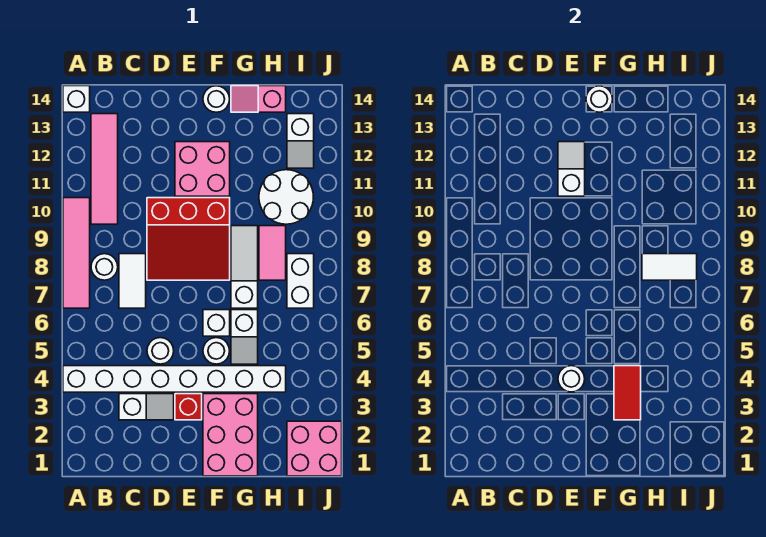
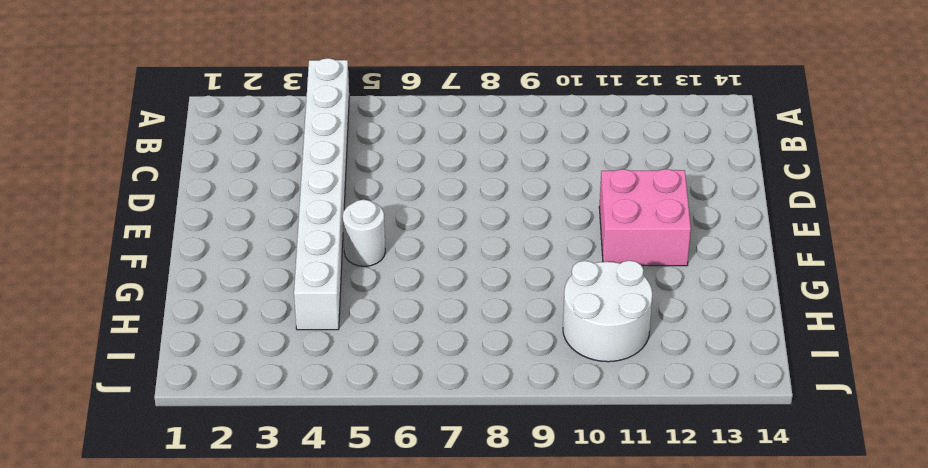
none -> pink 1x4 tile [63,198,90,308]
none -> white 1x1 brick [63,86,90,112]
none -> white 1x1 round brick [91,254,118,280]

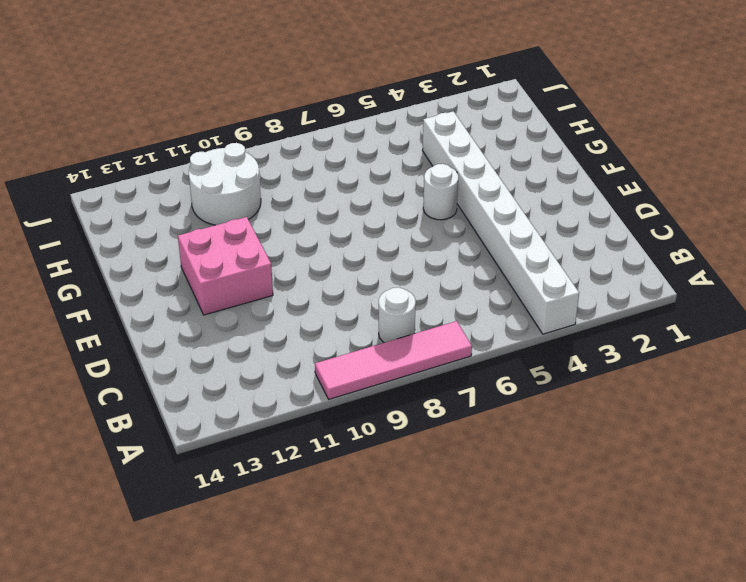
none -> white 1x1 brick [63,86,90,112]
none -> pink 1x4 tile [91,114,118,224]
none -> white 1x2 slope [119,394,174,420]

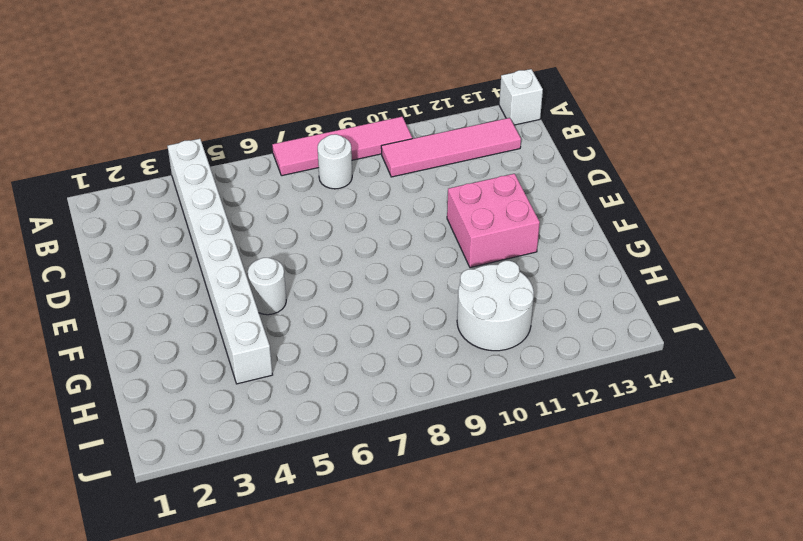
none -> white 1x2 slope [119,394,174,420]
none -> white 1x2 tile [119,254,146,308]
none -> white 1x1 round brick [147,338,174,364]

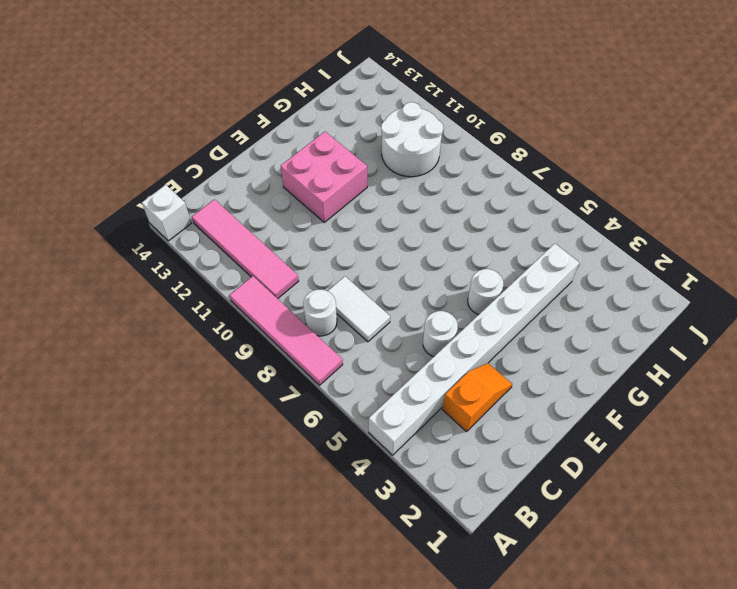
orange 1x2 slope [442,363,512,431] -> white 1x2 slope [119,394,174,420]
none -> red 3x3 slope [147,198,230,280]
none -> red 1x1 brick [175,394,202,420]
none -> pink 2x3 brick [203,394,258,476]

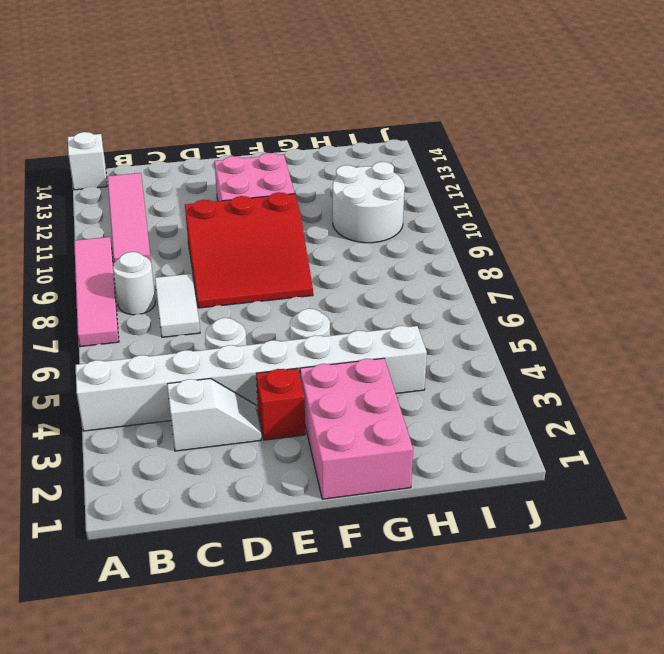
none -> white 1x1 brick [203,310,230,336]
none -> white 1x1 round brick [203,86,230,112]
none -> white 1x2 slope [231,310,258,364]

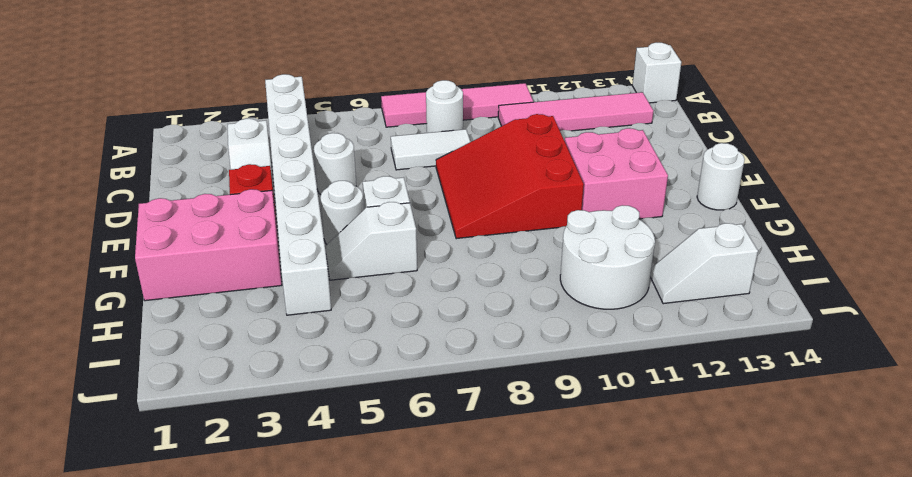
none -> white 1x3 slope [231,226,258,308]
none -> pink 1x2 slope [231,86,286,112]
none -> pink 1x2 tile [259,226,286,280]

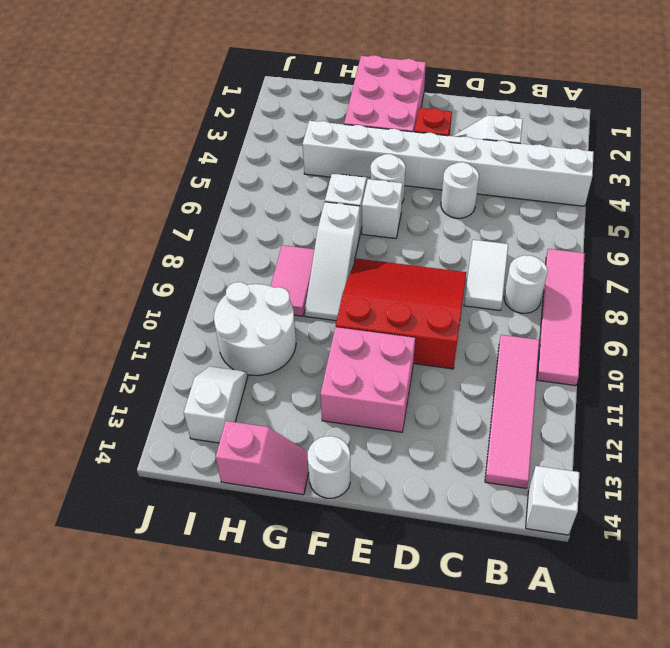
none -> pink 2x2 brick [287,421,342,476]
none -> white 1x2 brick [287,254,314,308]
none -> white 1x1 round brick [558,366,585,392]

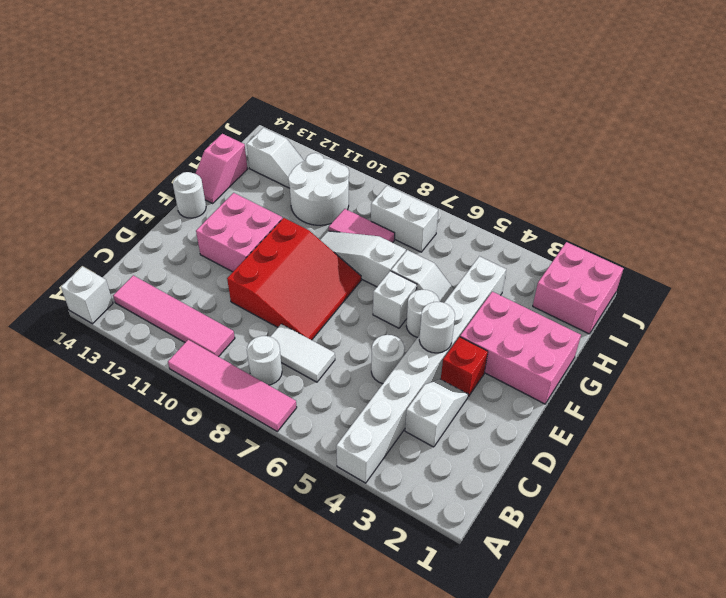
none -> white 1x2 slope [558,142,585,196]
none -> white 1x1 round brick [586,86,613,112]
none -> red 1x2 tile [614,366,641,420]

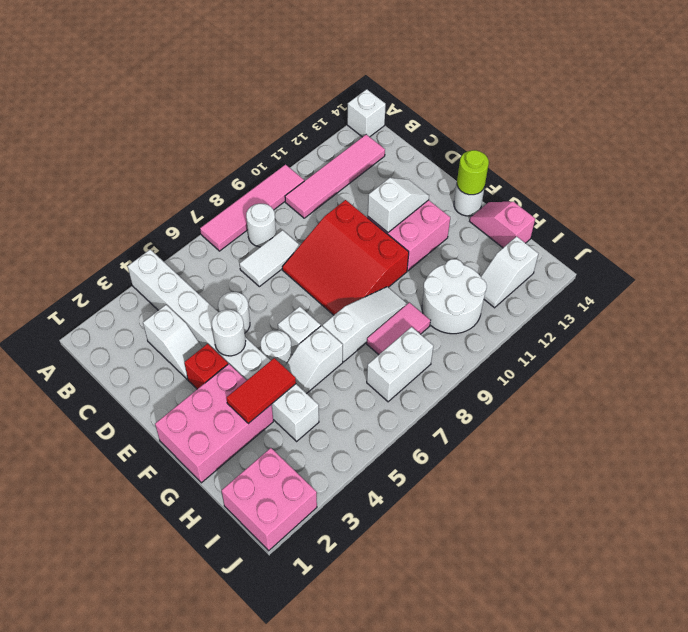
lime 1x1 round brick [457,150,489,195] -> white 1x1 round brick [586,86,613,112]
none -> white 1x2 tile [642,254,697,280]

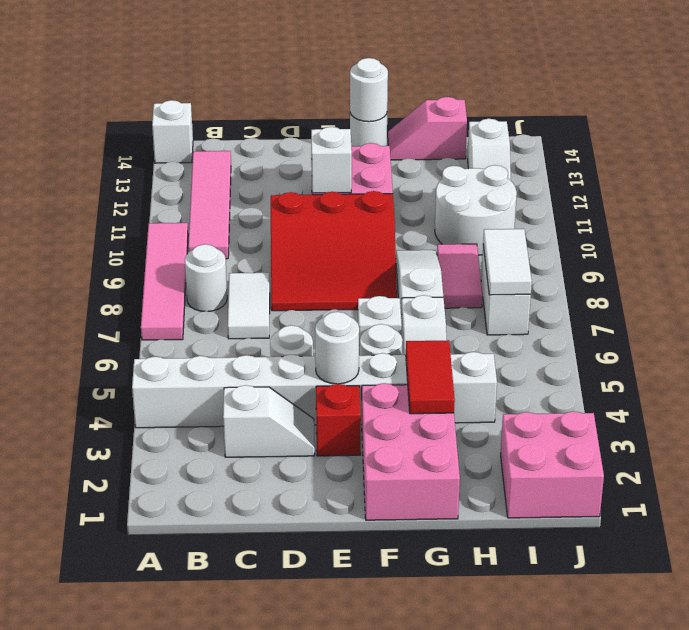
white 1x2 tile [483,229,532,295] -> white 1x2 tile turned to [642,254,697,280]

